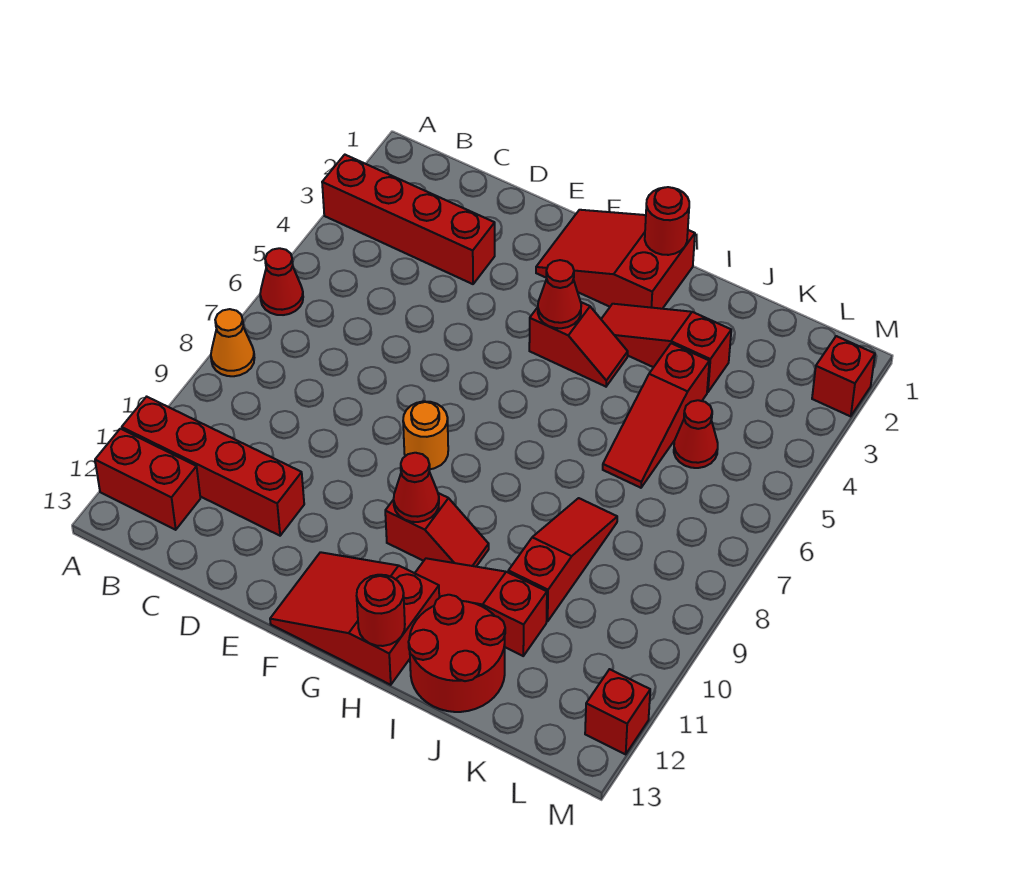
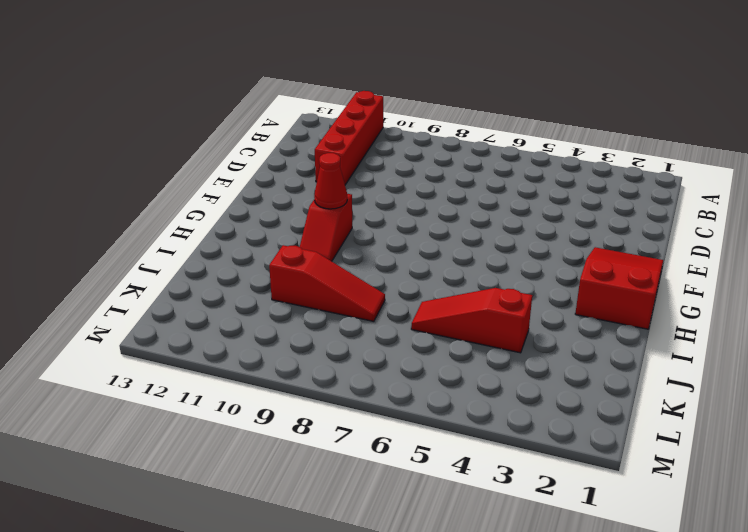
none -> red 1x4 brick [322,155,495,284]
none -> red 1x1 cone [260,248,303,315]
none -> orange 1x1 cone [211,309,254,376]

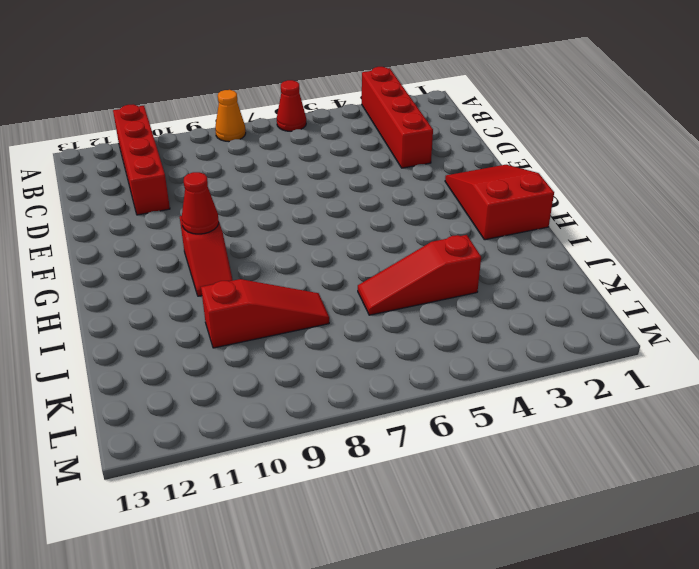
none -> red 1x2 brick [95,429,200,530]
none -> orange 1x1 round brick [403,401,448,469]
none -> red 2x3 slope [270,552,439,685]

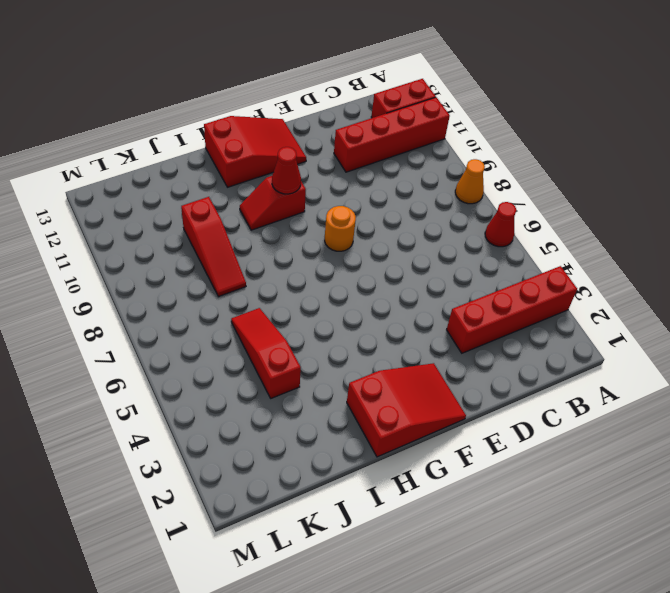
none -> red 1x2 slope [529,302,628,387]
none -> red 1x3 slope [601,304,731,392]
none -> red 1x3 slope [415,558,547,656]

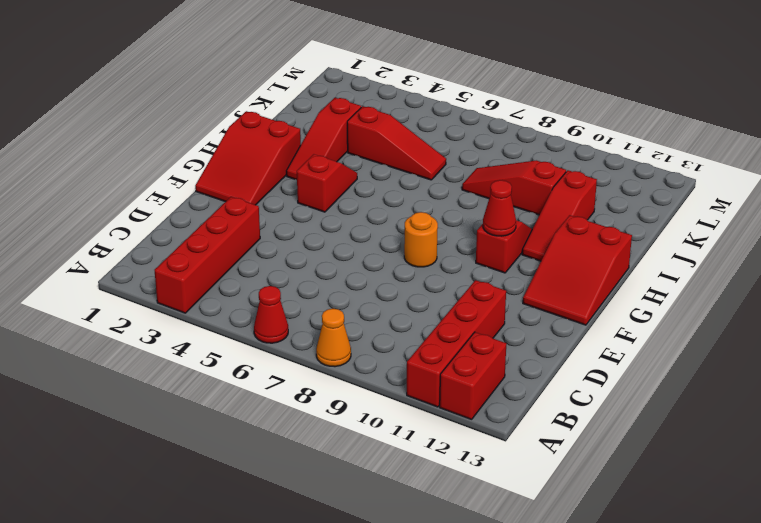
none -> red 2x2 round brick [409,595,505,712]
none -> red 1x1 cone [674,400,718,468]
none -> red 1x1 brick [812,336,875,416]

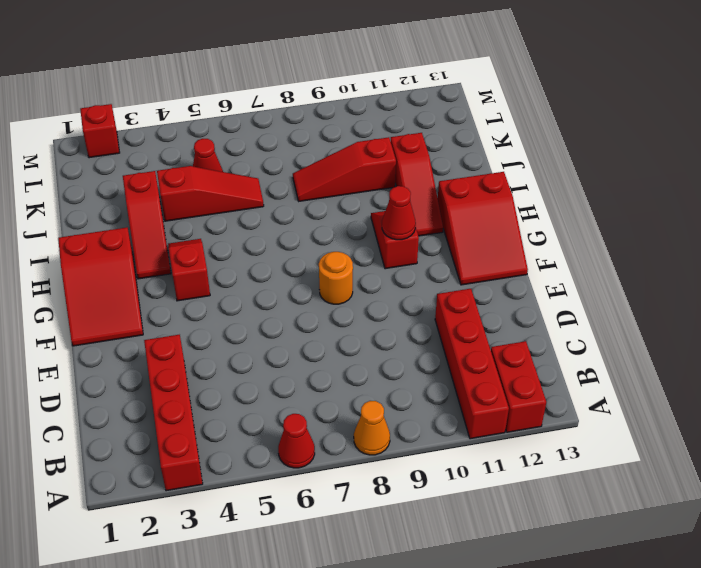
none -> red 2x2 round brick [409,595,505,712]
none -> red 1x1 brick [585,669,650,754]
none -> red 1x1 cone [538,260,581,328]

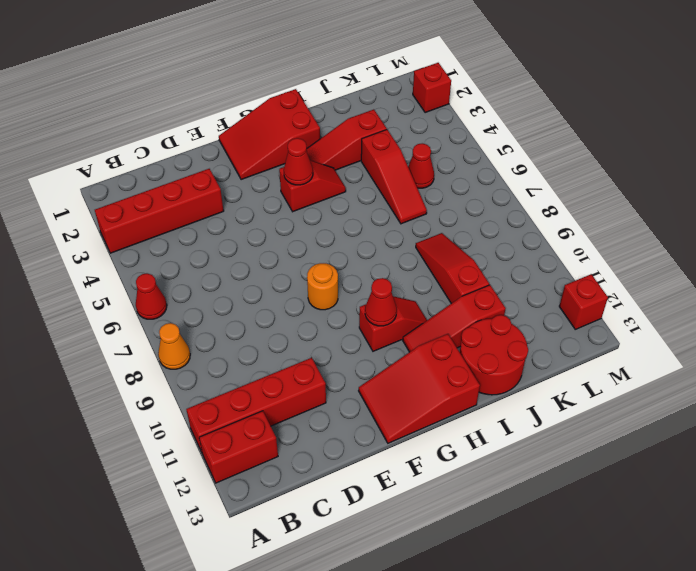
none -> red 1x1 round brick [645,187,689,255]
none -> red 1x1 round brick [357,575,405,646]

